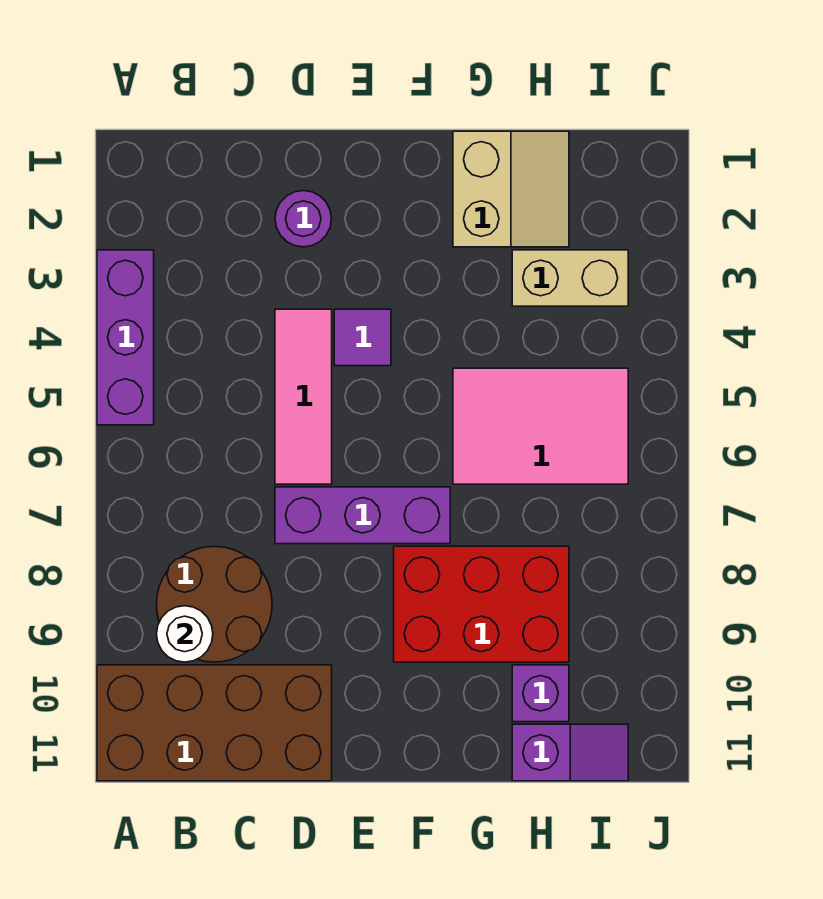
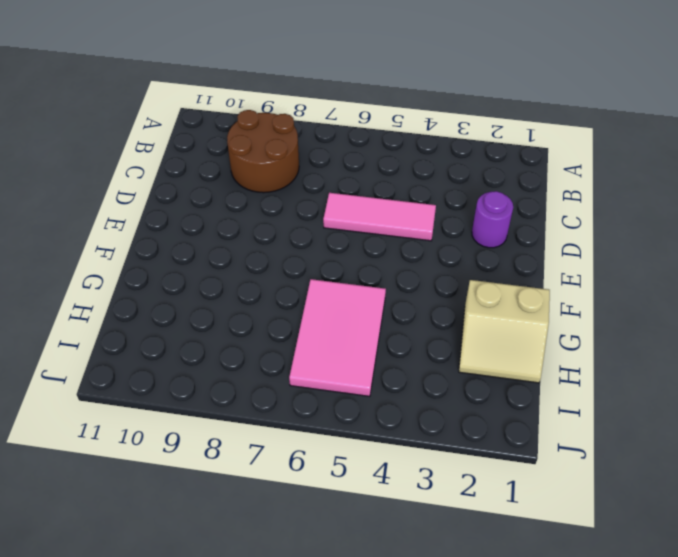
none -> purple 1x3 brick [97,250,154,425]
none -> brown 2x4 brick [97,665,332,781]
none -> purple 1x3 brick [275,487,450,544]

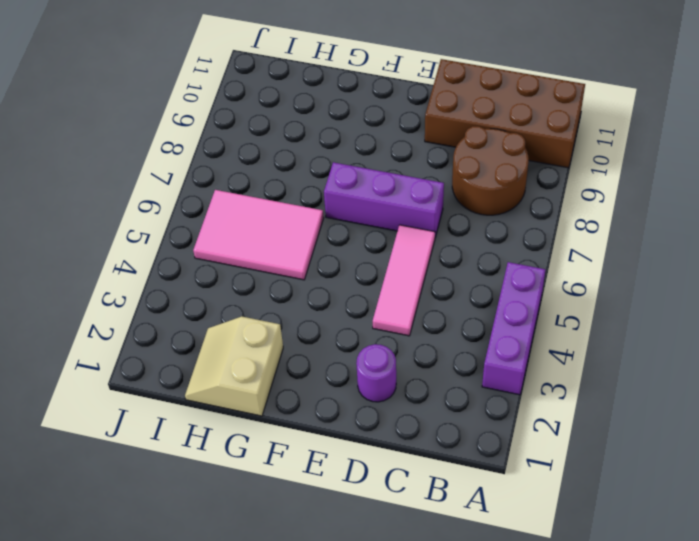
none -> purple 1x1 tile [334,309,391,366]
none -> red 2x3 brick [394,546,569,662]
none -> tan 1x2 brick [512,250,628,306]

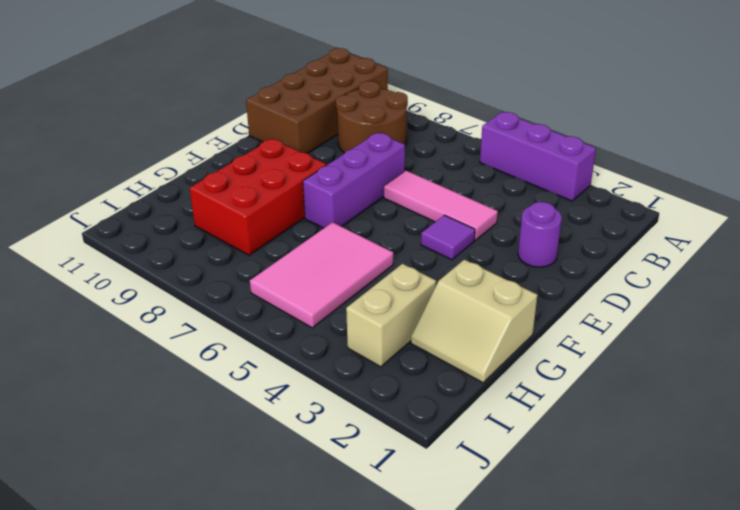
none -> purple 1x1 brick [512,665,569,722]
none -> purple 1x2 slope [512,724,628,781]
none -> white 1x1 round brick [157,606,213,662]

